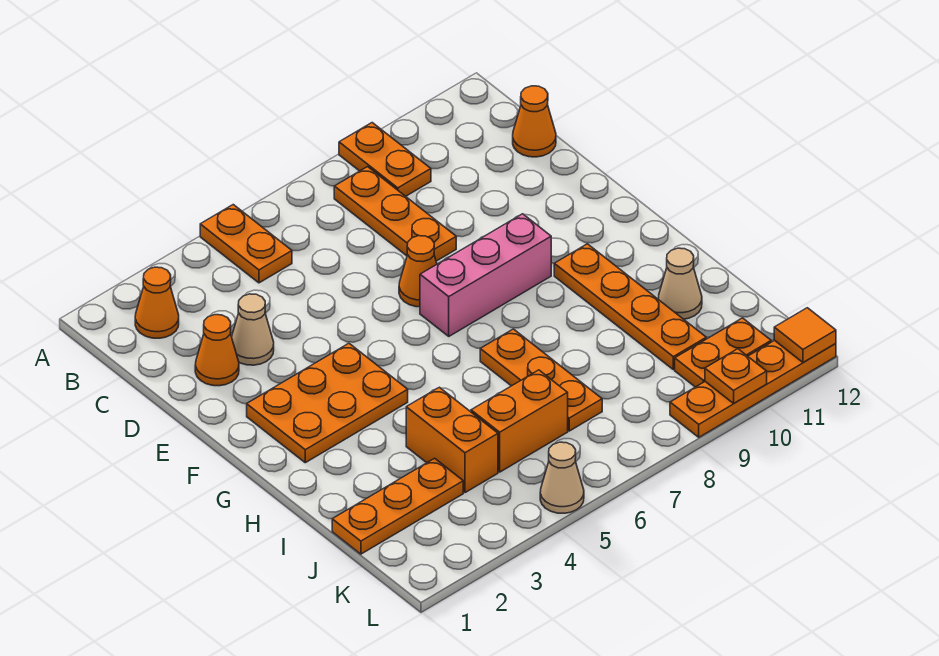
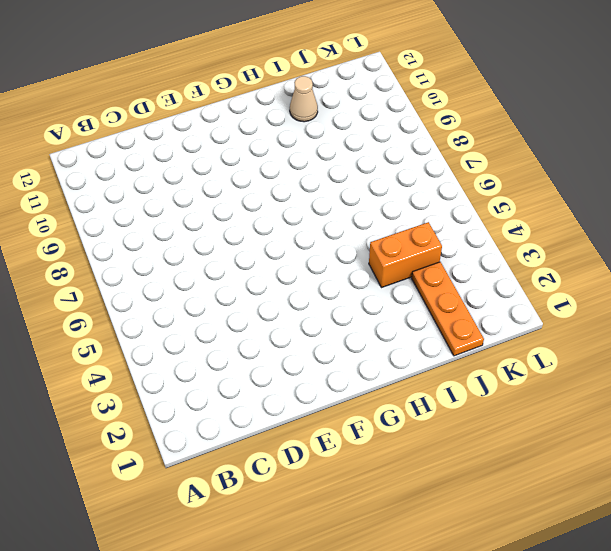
none -> orange 1x2 plate [200,205,292,283]
none -> orange 1x2 plate [339,123,431,196]
none -> orange 1x1 cone [135,267,179,338]

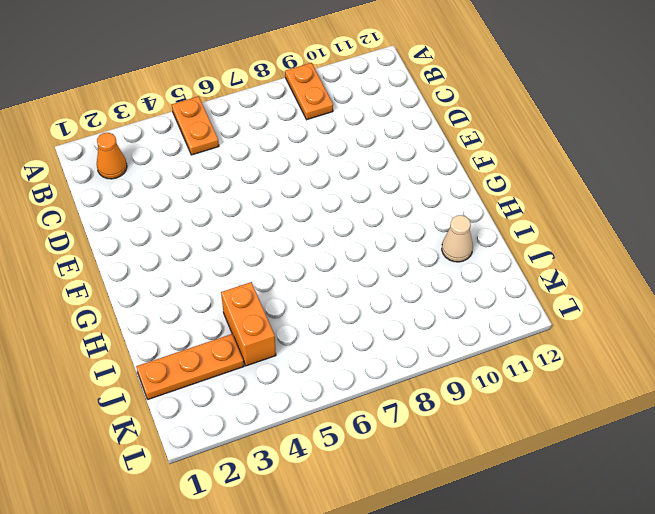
none -> orange 1x3 plate [334,167,456,261]
none -> orange 1x1 cone [513,86,556,157]
none -> orange 1x1 cone [195,315,239,386]

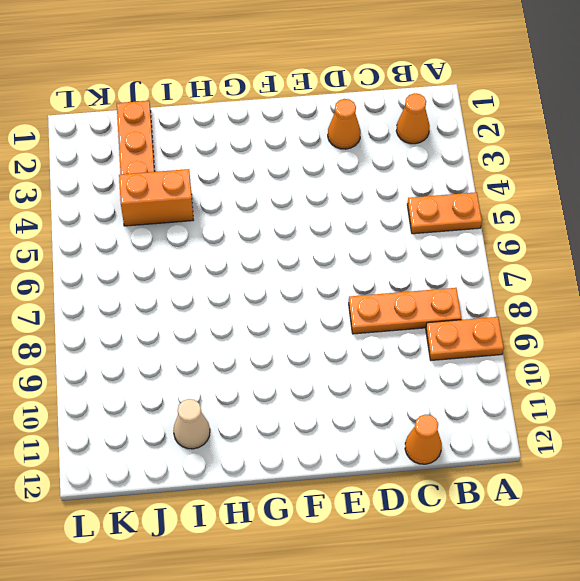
none -> tan 1x1 cone [232,294,274,365]
none -> orange 1x1 cone [399,236,437,307]
none -> orange 2x3 plate [247,343,408,463]

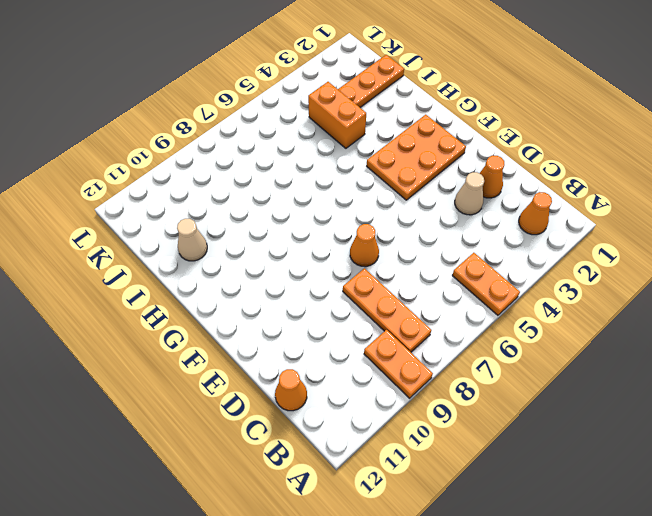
none -> pink 1x3 brick [420,214,551,336]
none -> orange 1x4 plate [554,244,706,370]
none -> orange 1x3 plate [480,329,602,431]

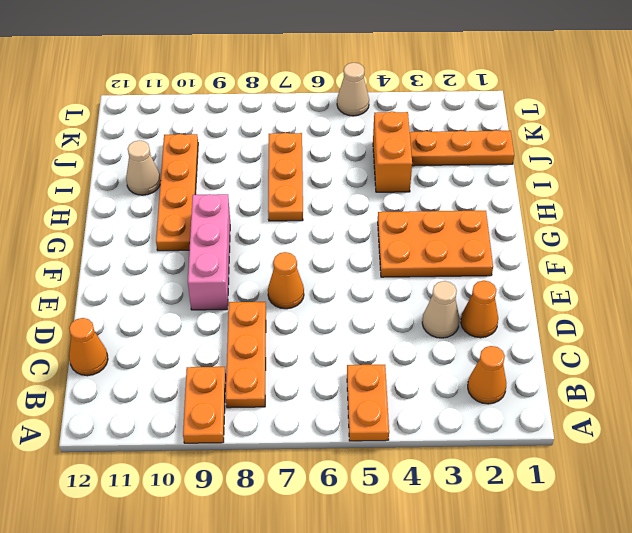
pink 1x3 brick [188,194,230,310] -> pink 1x3 brick turned to [420,214,551,336]
none -> orange 1x2 brick [471,370,568,472]
none -> orange 1x2 plate [675,318,771,387]
none -> orange 1x4 plate [670,340,836,437]

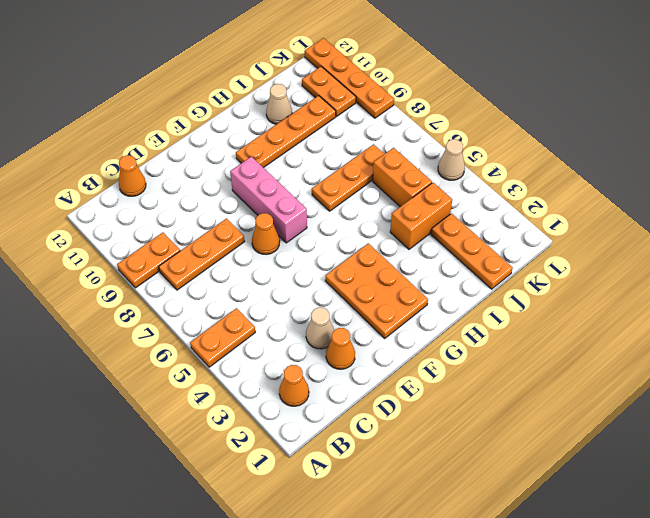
none -> orange 1x1 plate [705,349,767,403]
none -> orange 1x1 tile [774,308,836,362]

